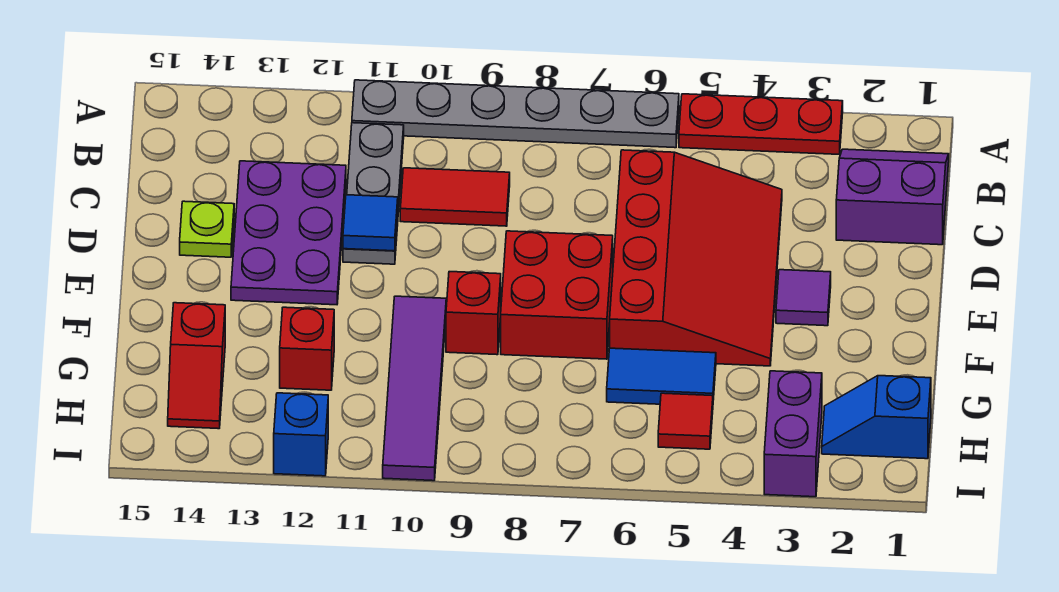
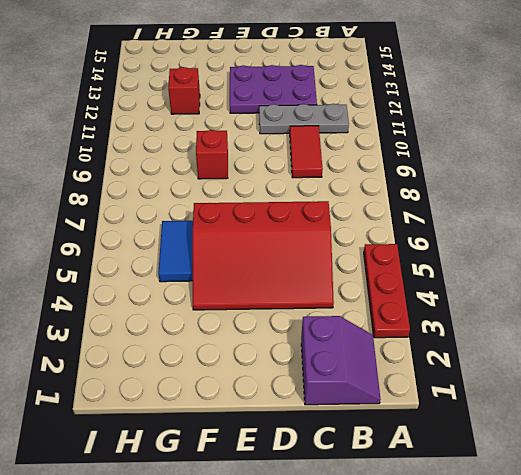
none -> grey 1x6 plate [352,80,679,148]
none -> lime 1x1 plate [180,201,234,257]
none -> purple 1x1 tile [776,270,831,326]

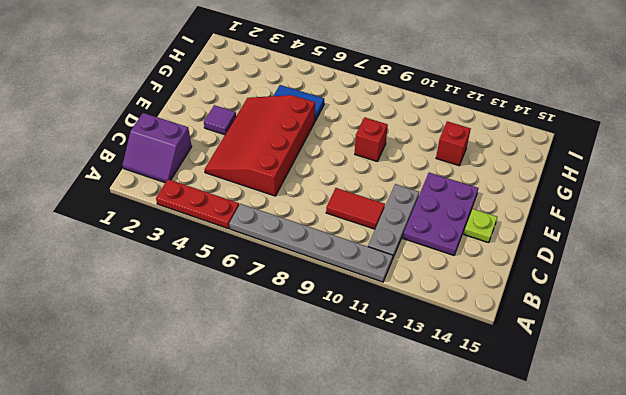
none -> red 2x2 brick [501,231,613,359]
none -> purple 1x4 tile [383,296,446,481]
none -> red 1x2 slope [168,303,225,429]

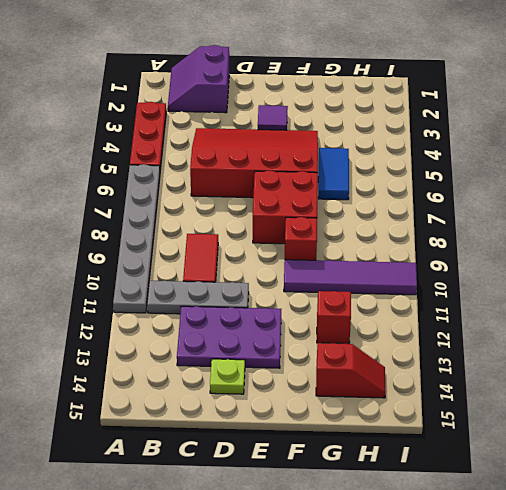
none -> blue 1x2 slope [822,376,931,459]
none -> purple 1x2 brick [764,371,822,497]
none -> red 1x1 tile [658,393,713,449]

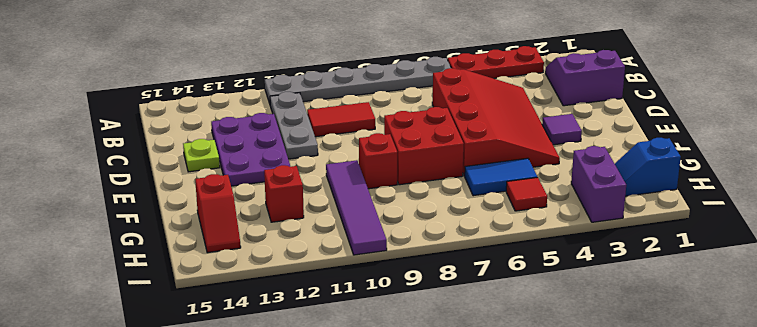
none -> blue 1x1 brick [274,393,328,476]
none -> blue 1x1 tile [343,195,398,251]

